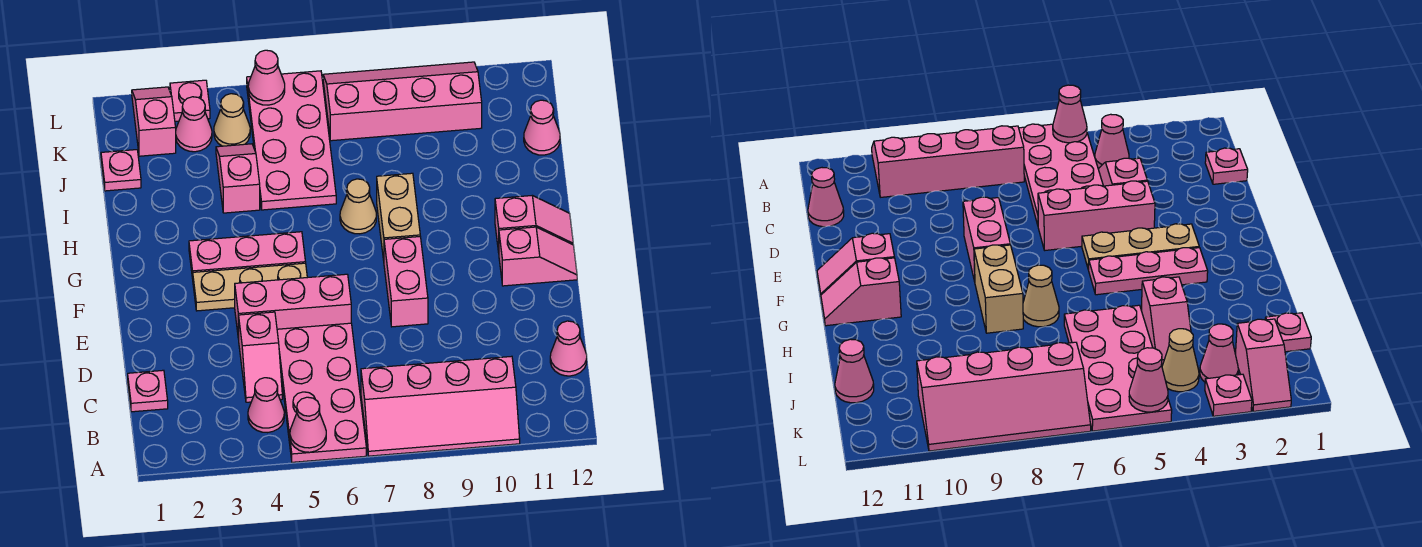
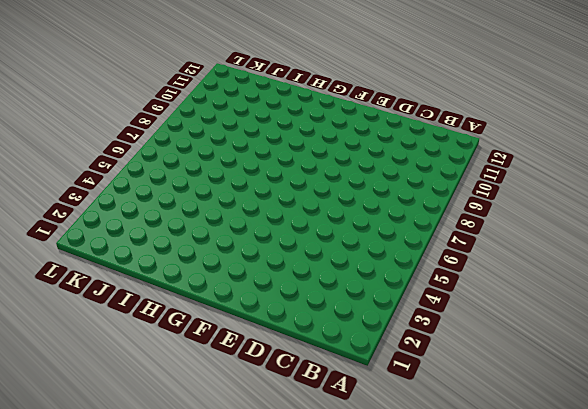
none -> pink 2x4 plate [277,323,366,462]
none -> pink 2x4 slope [361,356,520,456]
none -> pink 1x1 cone [248,378,284,433]

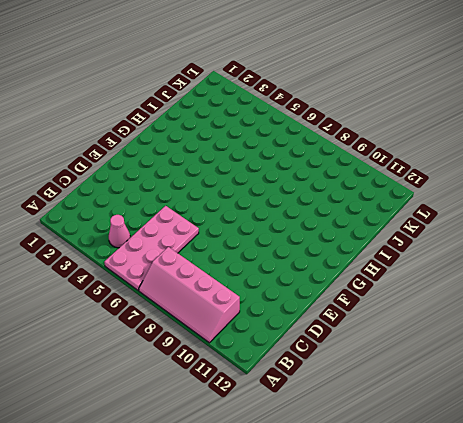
none -> pink 1x1 plate [128,370,168,412]
none -> pink 1x2 slope [239,312,282,402]
none -> pink 1x1 cone [550,321,587,376]

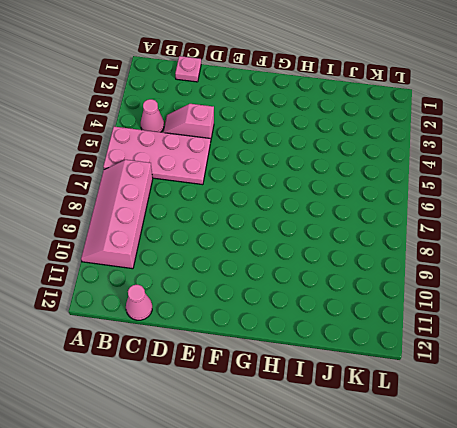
none -> pink 1x3 brick [235,274,351,339]
none -> pink 1x2 brick [384,236,428,327]
none -> tan 1x3 plate [193,263,307,311]

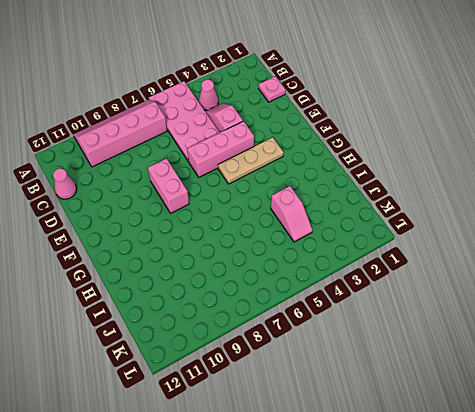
none -> pink 1x2 slope [499,227,577,286]
none -> pink 1x3 plate [189,232,306,279]
none -> tan 1x2 brick [377,173,420,260]

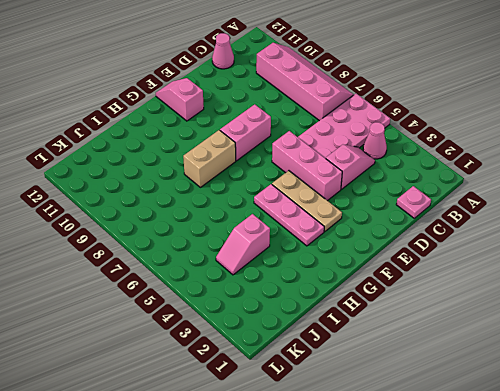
none -> pink 1x2 slope [495,196,573,252]
none -> tan 1x1 cone [340,179,376,234]
none -> pink 2x4 plate [247,71,336,210]

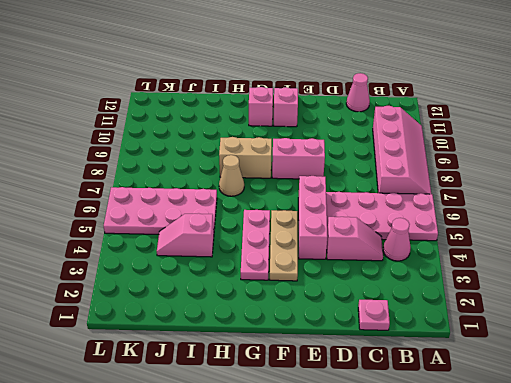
none -> pink 1x1 plate [101,150,141,191]
none -> pink 1x1 cone [524,100,560,155]
none -> pink 1x2 slope [132,87,176,156]

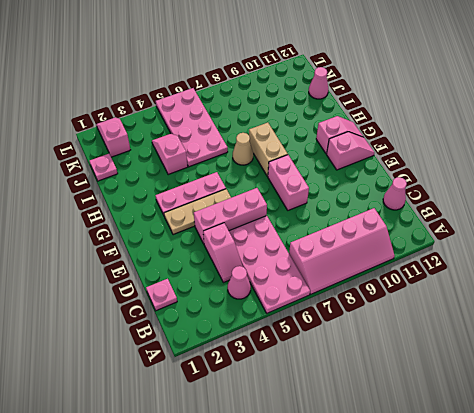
none -> pink 1x1 cone [176,97,212,152]
none -> tan 1x1 cone [214,94,250,146]
none -> pink 2x4 slope [323,62,482,141]

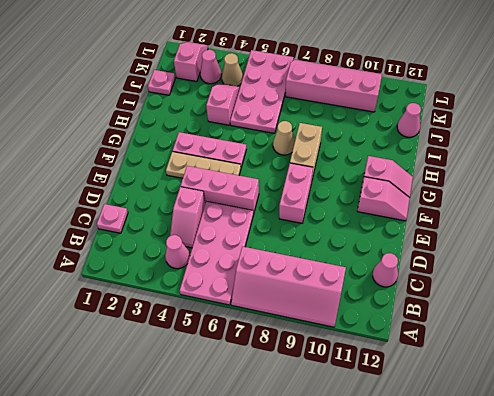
none -> pink 1x1 plate [170,80,210,121]
none -> pink 1x1 cone [290,397,326,452]
none -> pink 1x1 cone [248,50,285,105]

